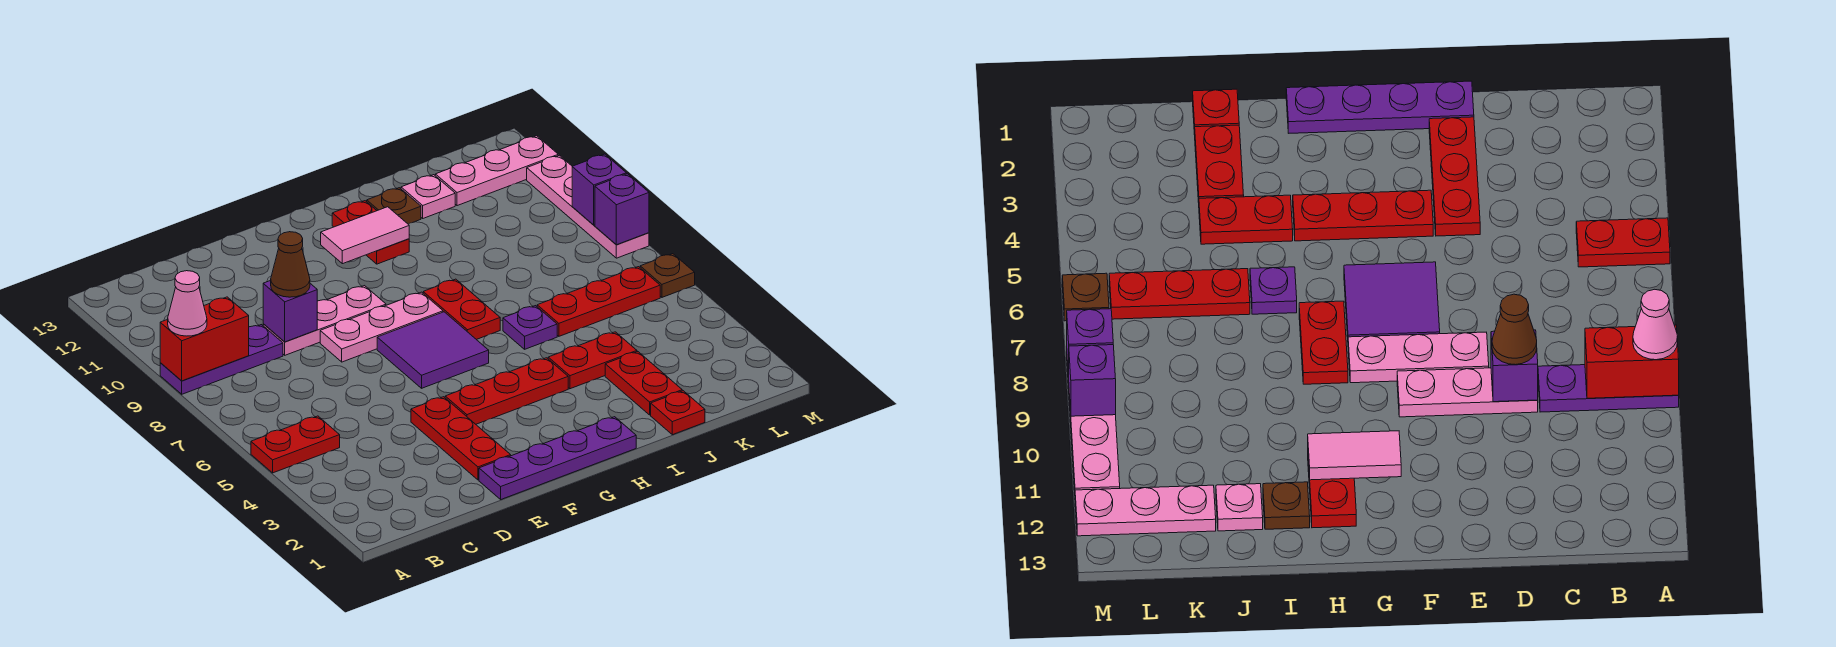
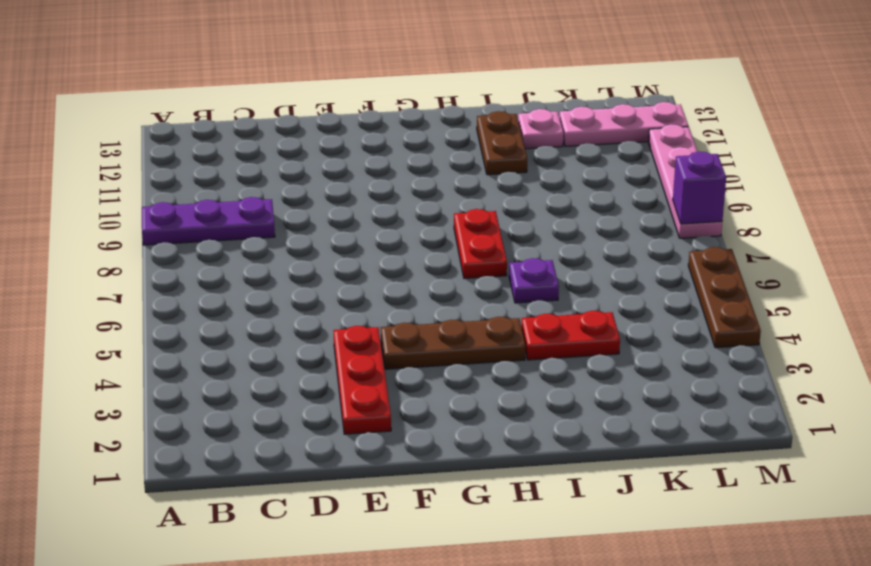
brown 1x3 plate [381,317,525,369] -> red 1x3 plate [445,358,568,424]
brown 1x2 plate [477,111,527,175] -> brown 1x1 plate [367,188,421,224]
brown 1x3 plate [688,247,761,348] -> brown 1x1 plate [640,254,695,297]
none -> red 1x2 plate [251,416,340,473]
none -> pink 1x3 plate [263,286,386,355]
none -> purple 1x4 plate [479,417,636,499]

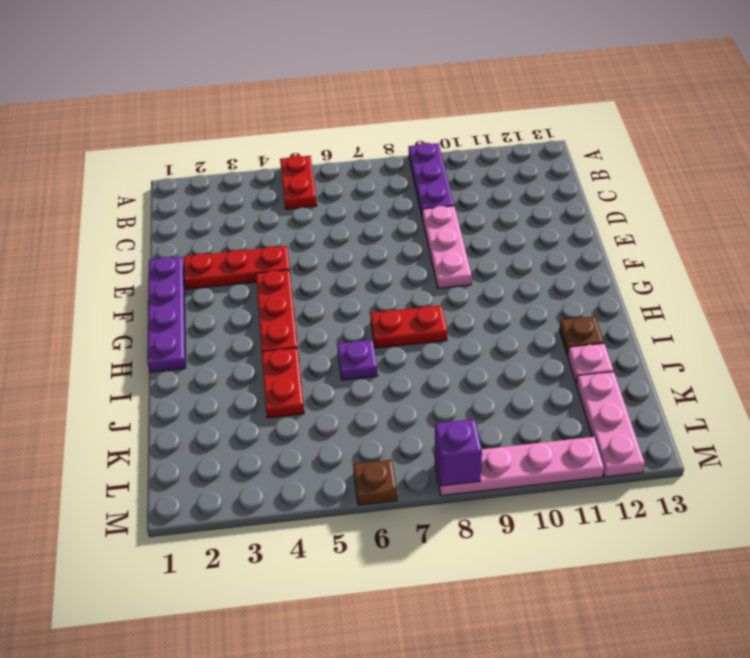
none -> pink 1x3 plate [320,292,443,362]
none -> purple 2x2 tile [377,312,489,388]
none -> red 1x2 plate [332,201,409,264]

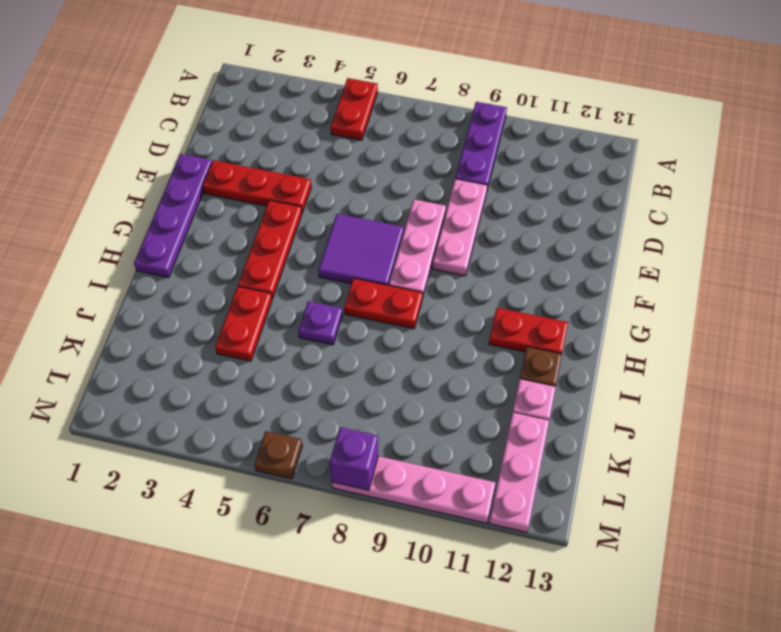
none -> red 1x1 plate [651,391,705,435]
none -> red 1x2 plate [605,352,682,415]
none -> red 1x3 plate [537,267,660,336]

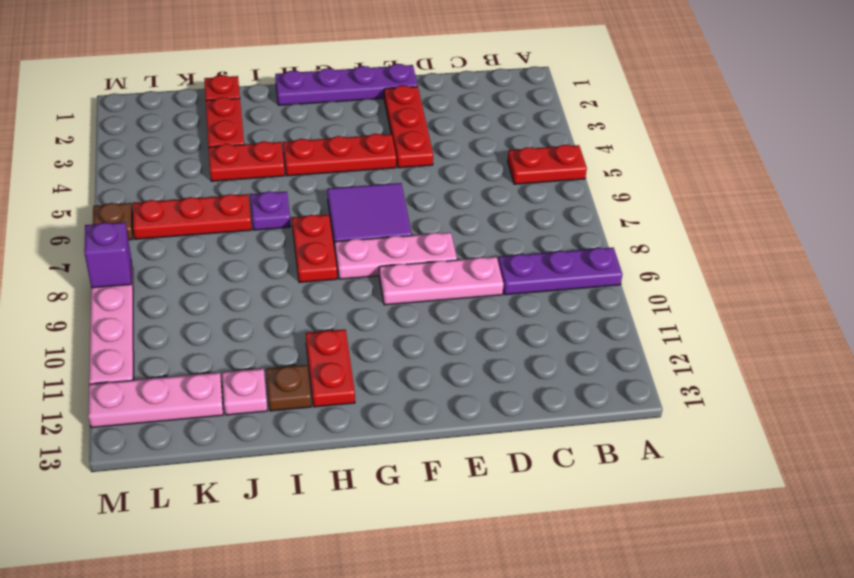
none -> red 1x2 brick [160,297,249,381]
none -> purple 1x1 brick [263,281,317,342]
none -> pink 1x2 tile [321,207,409,264]

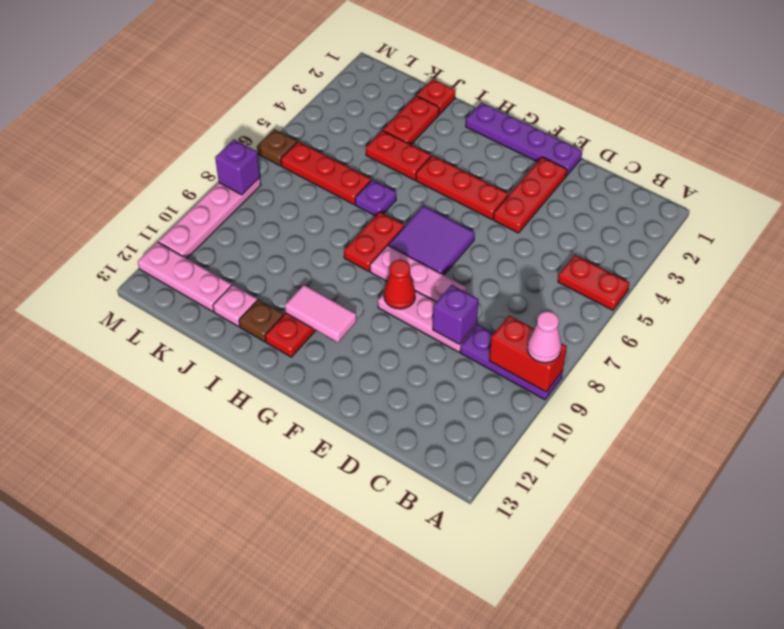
red 1x1 cone [384,260,415,309] -> none
none -> purple 1x1 brick [572,154,626,225]
none -> brown 1x1 cone [271,232,310,297]

